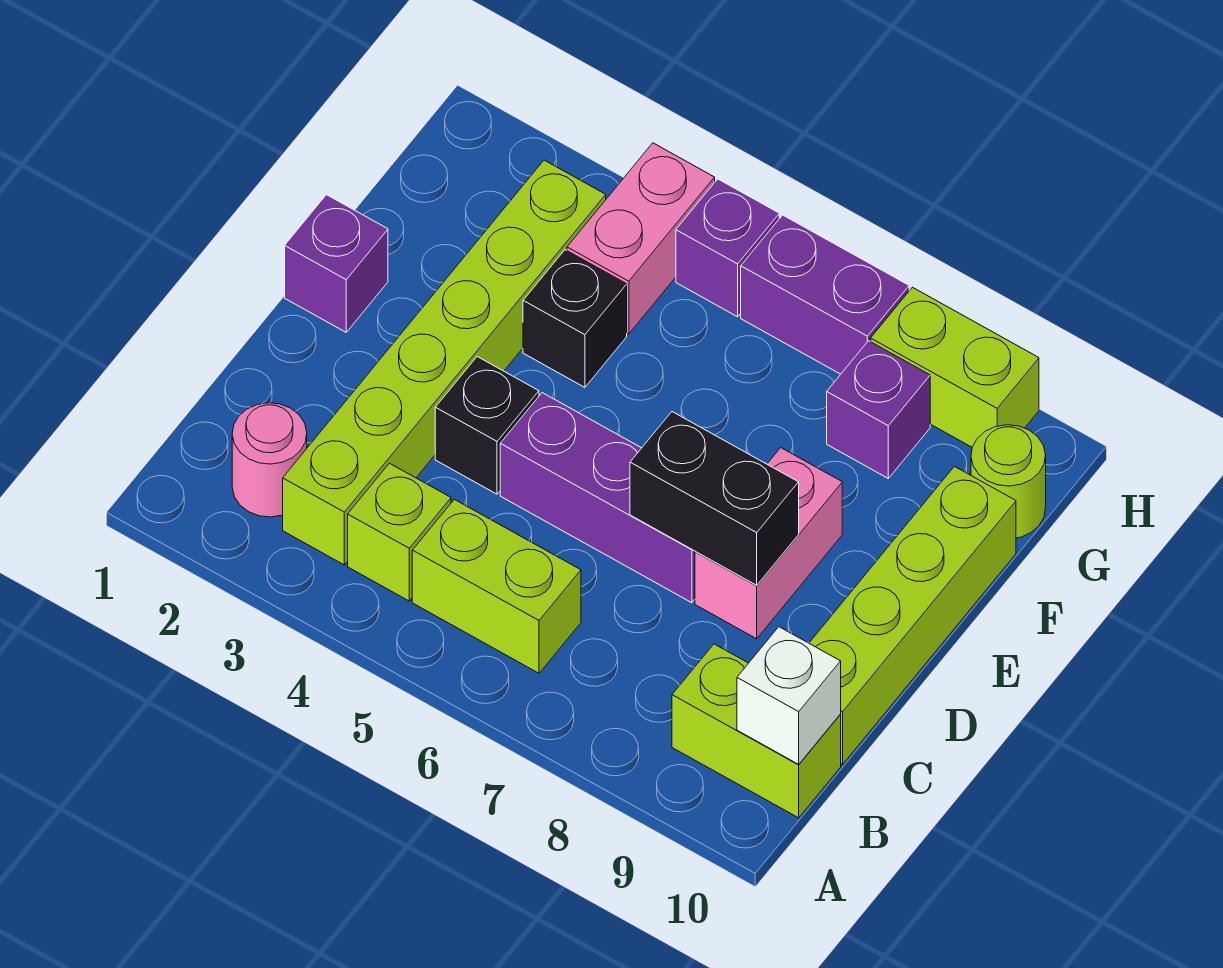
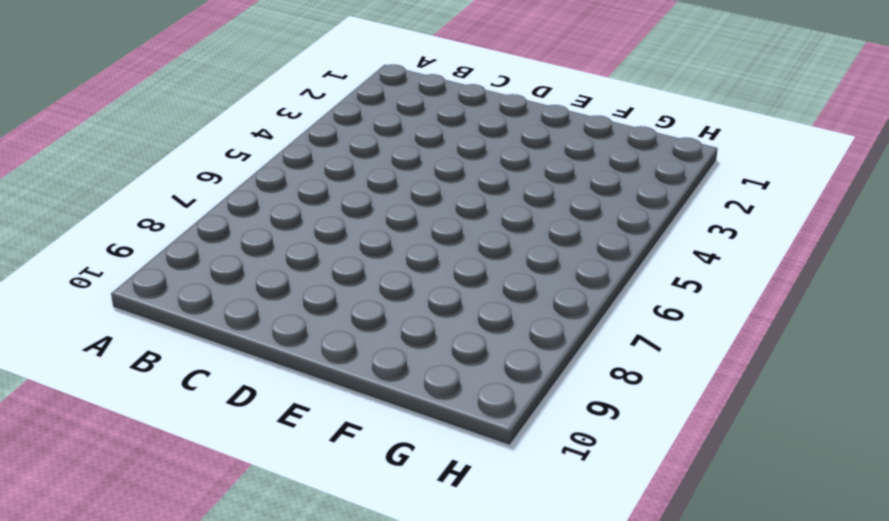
none -> pink 1x1 round brick [232,403,307,517]
none -> lime 1x6 brick [283,160,606,565]
none -> lime 1x1 brick [348,463,451,601]

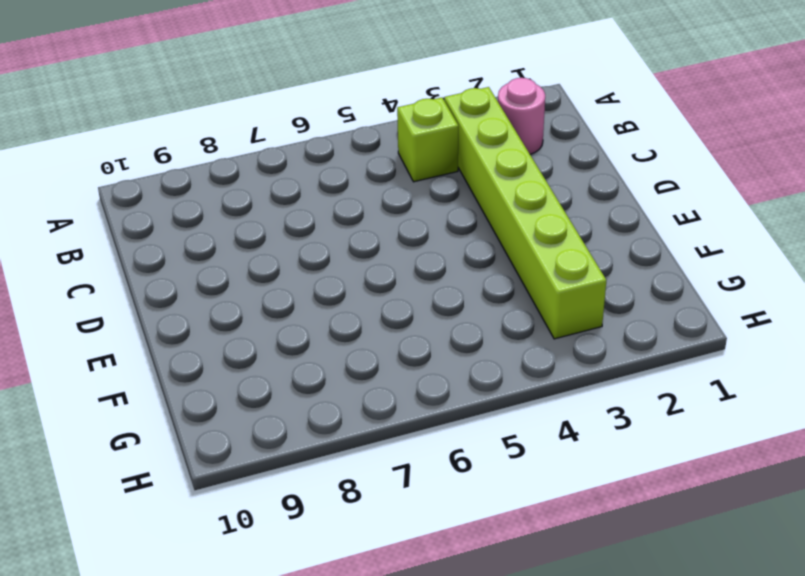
none -> lime 1x2 brick [412,499,581,673]
none -> lime 1x2 brick [672,644,841,818]
none -> lime 1x4 brick [809,467,1016,764]

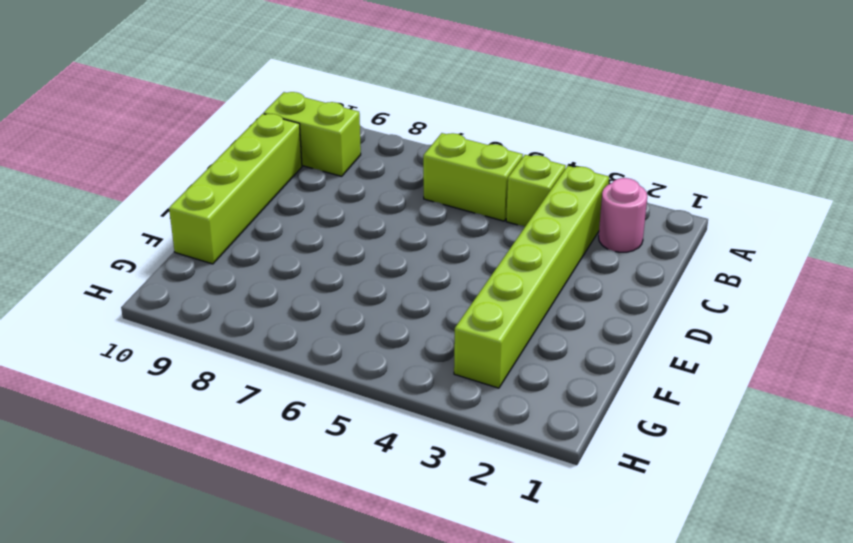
none -> black 1x1 brick [435,357,539,494]
none -> purple 1x3 brick [500,393,695,603]
none -> pink 1x2 brick [695,448,842,639]

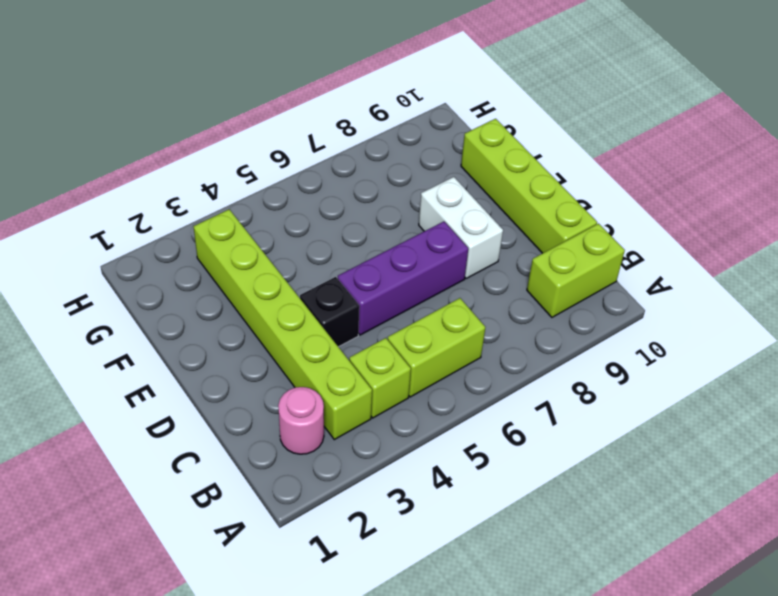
white 1x2 brick [419,177,503,279] -> pink 1x2 brick [695,448,842,639]
none -> purple 1x1 brick [285,195,388,332]
none -> black 1x1 brick [523,250,627,387]
none -> pink 1x2 brick [567,143,715,334]

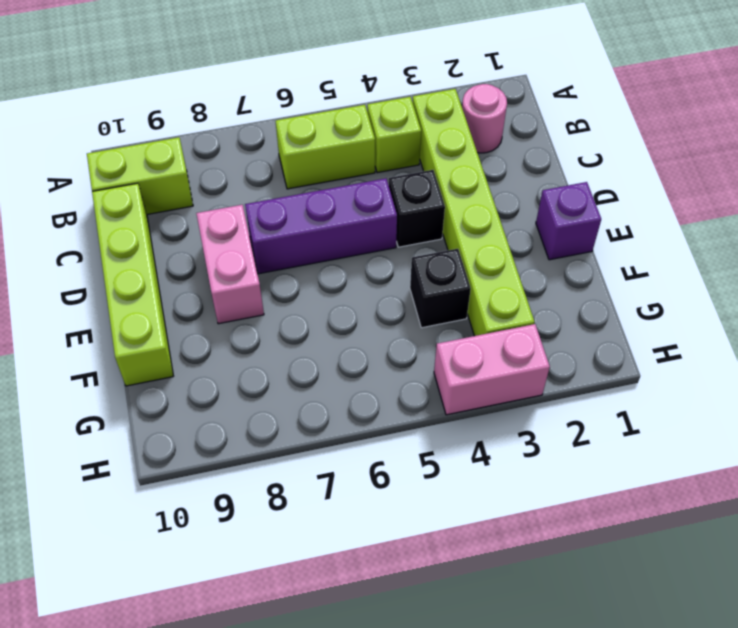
pink 1x2 brick [434,324,550,415] -> pink 1x2 brick turned to [567,143,715,334]
none -> purple 1x1 brick [827,341,930,478]
none -> lime 1x1 round brick [971,425,1046,538]
none -> purple 1x1 brick [676,179,779,317]

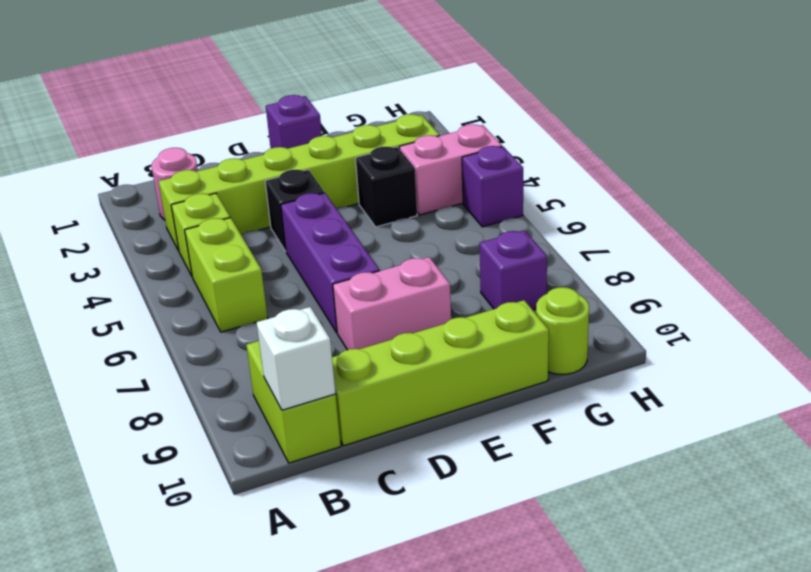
none -> purple 1x2 brick [741,215,909,374]
none -> lime 1x2 brick [871,287,1039,447]
none -> black 1x2 brick [630,412,799,585]

